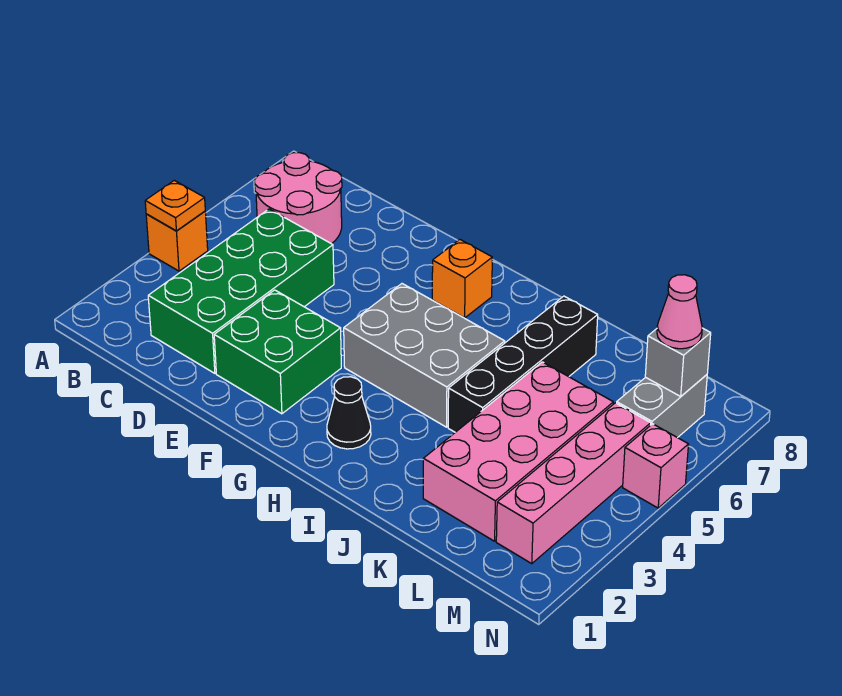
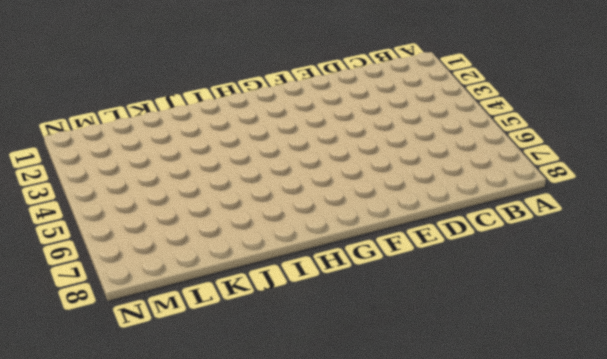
none -> orange 1x1 brick [146,211,208,271]
none -> pink 2x2 round brick [255,153,342,244]
none -> green 2x4 brick [148,209,334,373]

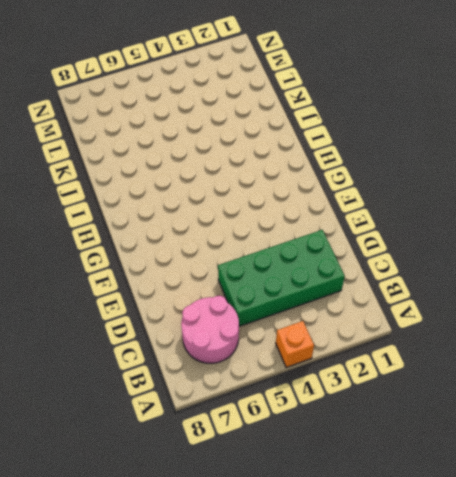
none -> green 2x2 brick [214,290,341,414]
none -> grey 2x3 brick [344,284,505,427]
none -> orange 1x1 brick [432,240,492,318]

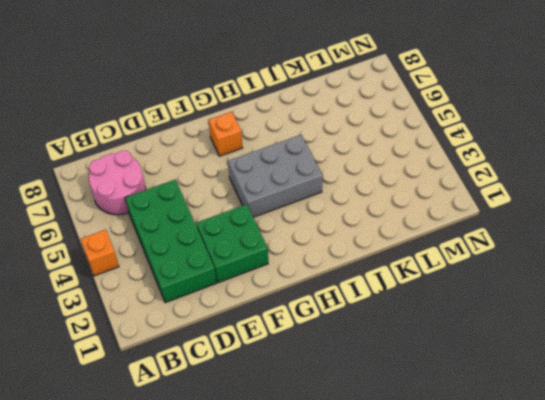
none -> black 1x1 cone [327,377,371,449]
none -> black 1x4 brick [448,296,598,432]
none -> pink 2x4 brick [423,362,613,541]

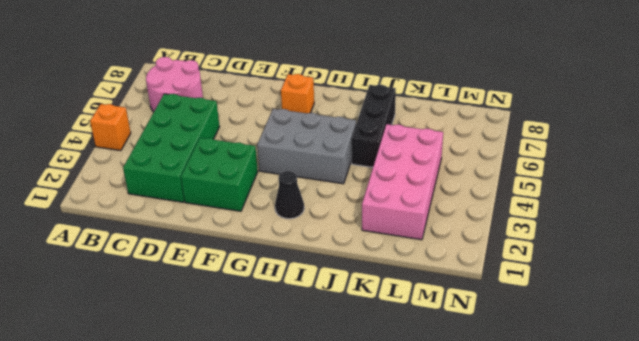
black 1x3 brick [351,85,396,167] -> black 1x4 brick [448,296,598,432]
none -> pink 1x4 brick [496,403,651,563]
none -> grey 1x2 brick [617,375,707,438]
none -> pink 1x1 brick [623,424,689,508]

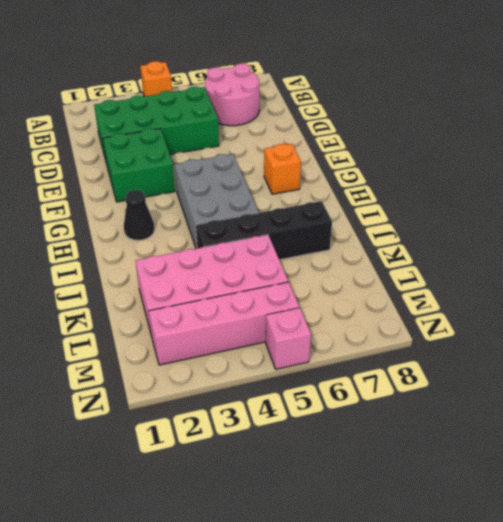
none -> grey 1x2 brick [617,375,707,438]
none -> orange 1x1 plate [145,180,205,231]
none -> grey 1x1 brick [645,328,711,396]

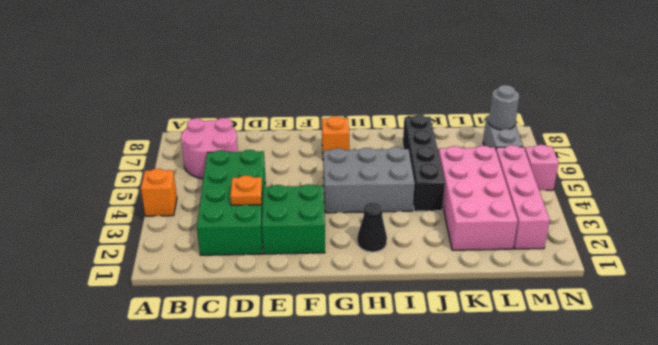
orange 1x1 plate [230,175,262,205] -> orange 1x1 plate moved to [145,180,205,231]
grey 1x1 round brick [489,85,519,130] -> grey 1x1 brick [645,328,711,396]
none -> pink 1x1 cone [657,275,702,349]

